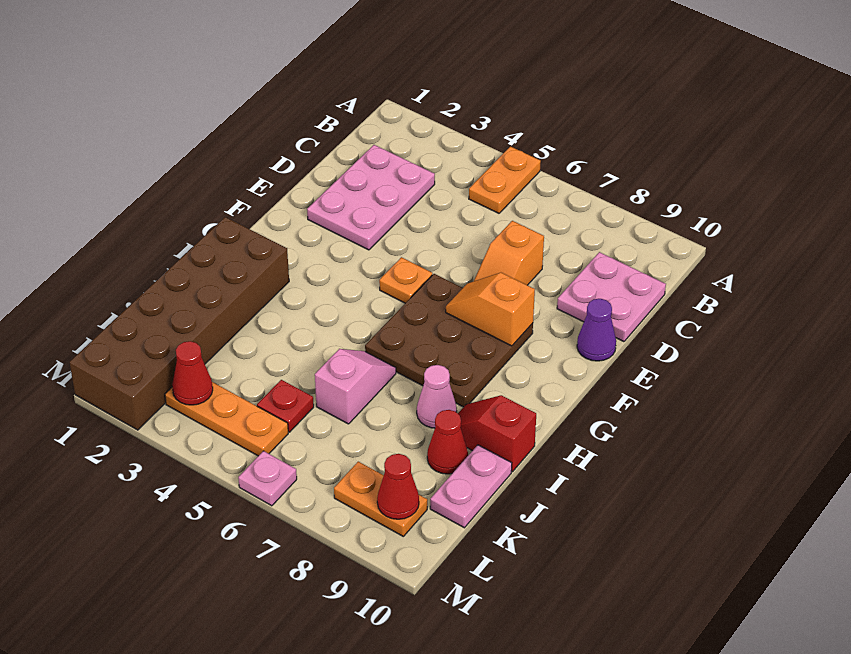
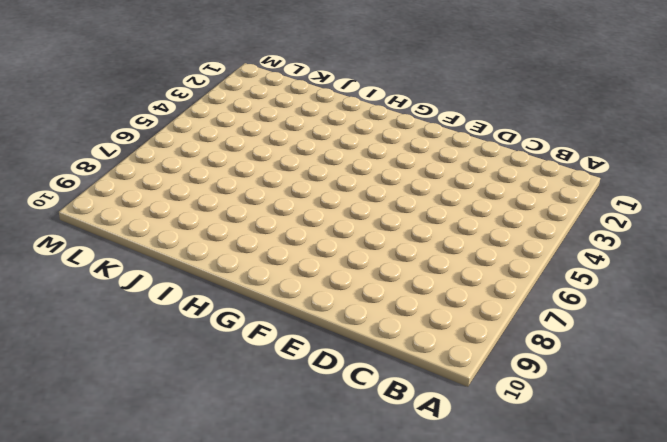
none -> orange 1x2 plate [469,147,541,213]
none -> pink 2x3 plate [307,145,435,250]
none -> pink 2x2 plate [557,252,666,342]

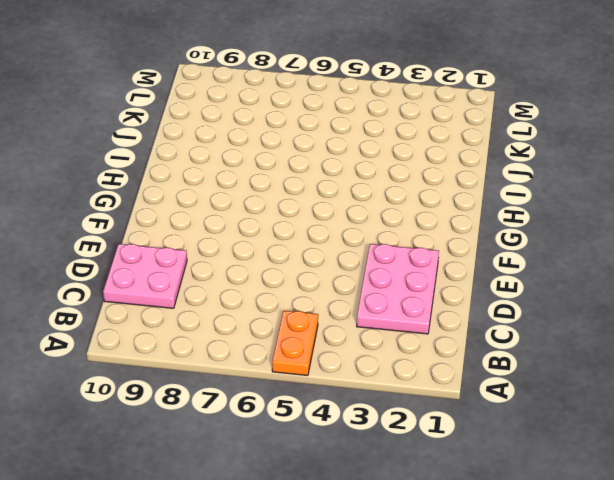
none -> orange 1x2 slope [474,221,544,285]
none -> purple 1x1 cone [577,299,616,361]
none -> orange 1x1 plate [379,257,432,303]

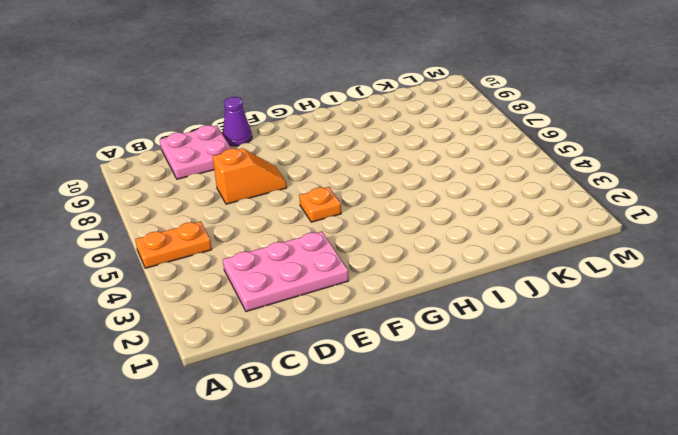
none -> brown 3x3 plate [365,274,533,407]
none -> brown 2x6 brick [70,217,289,430]
none -> pink 1x2 slope [315,349,396,424]

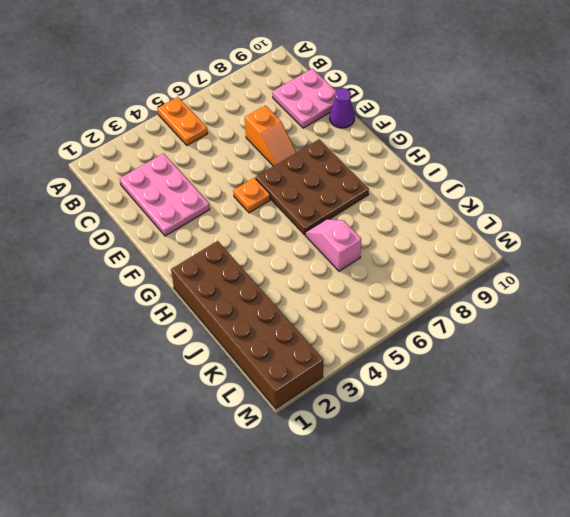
none -> pink 1x1 cone [417,365,457,428]
none -> red 1x2 slope [458,395,536,472]
none -> red 1x1 cone [427,410,468,474]

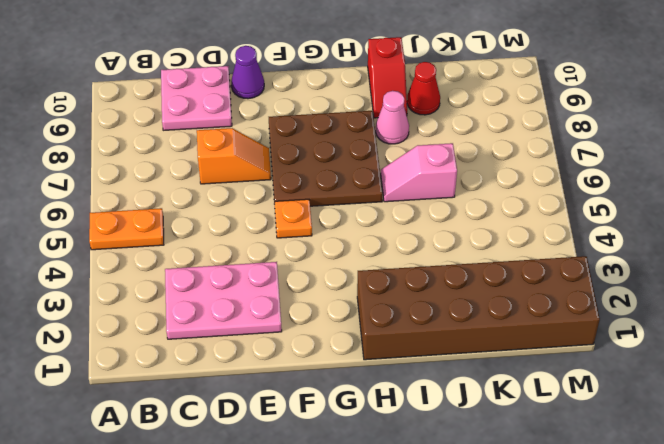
none -> pink 1x2 plate [430,445,512,528]
none -> red 1x1 plate [257,380,314,432]
none -> orange 1x3 plate [165,382,288,456]

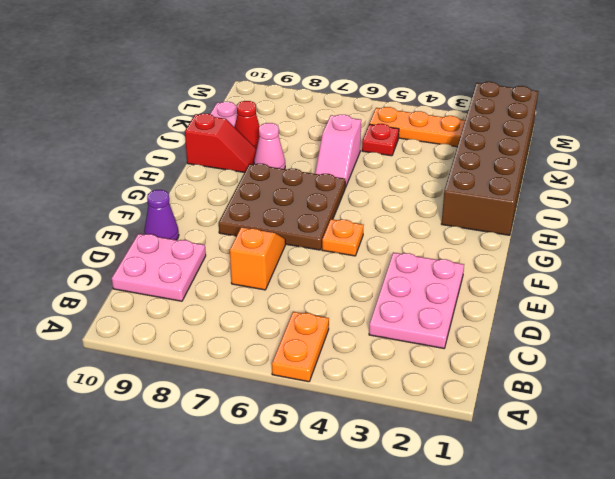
none -> orange 1x2 plate [334,462,427,536]
none -> pink 1x1 plate [238,451,297,506]
none -> orange 1x2 slope [446,273,535,346]

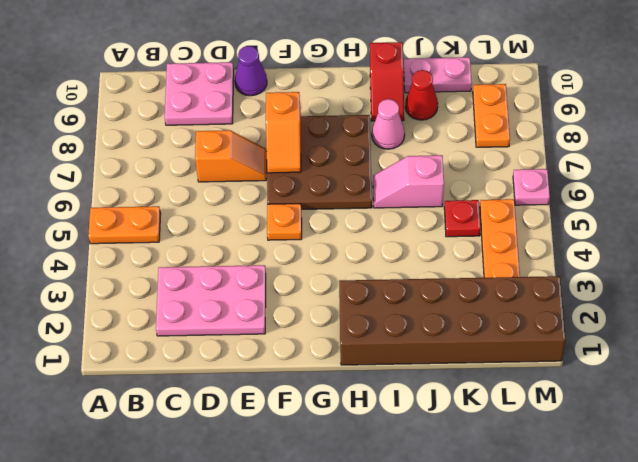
none -> red 1x1 cone [172,341,213,405]
none -> red 1x1 cone [377,454,419,519]

